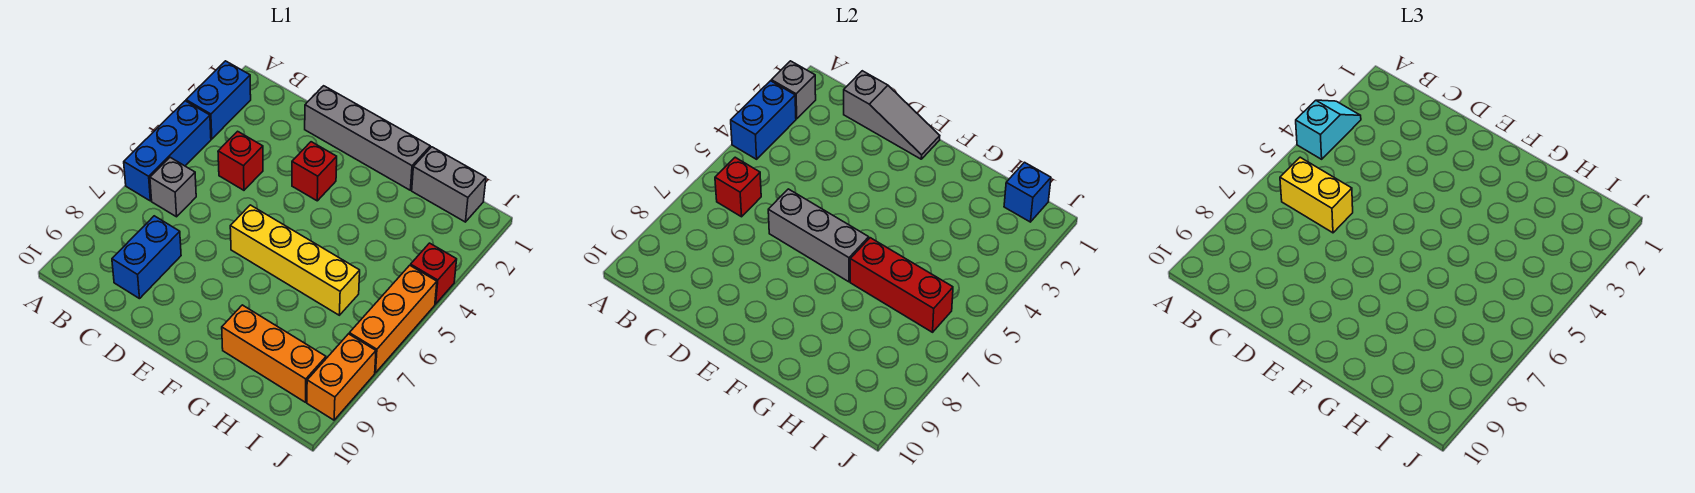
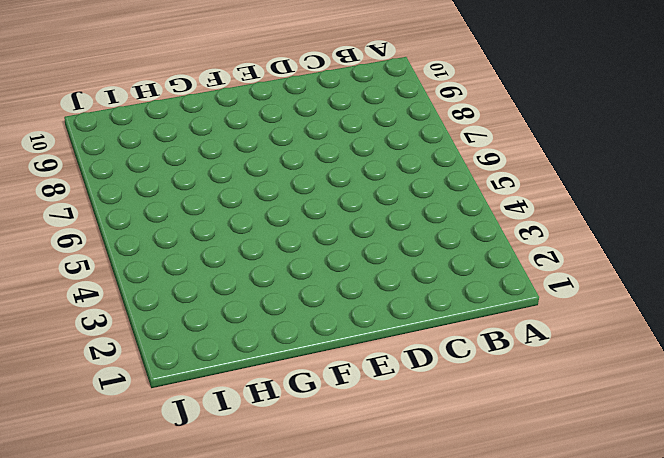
none -> blue 1x2 brick [186,61,251,139]
none -> blue 1x3 brick [124,101,211,201]
none -> grey 1x1 brick [150,157,196,217]

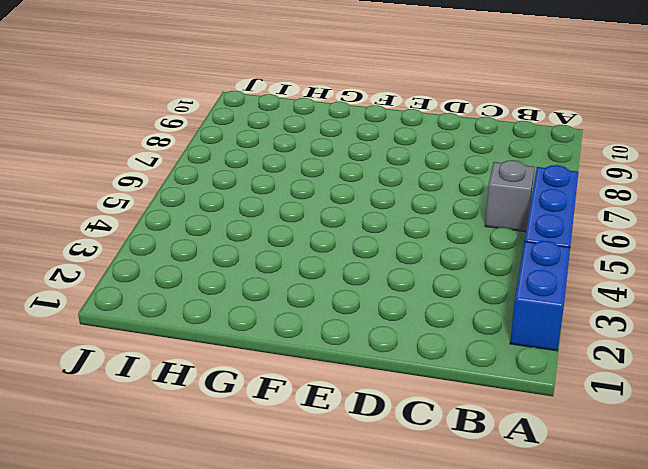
none -> red 1x1 brick [218,131,263,190]
none -> blue 1x2 brick [112,216,181,299]
none -> grey 1x4 brick [305,86,430,190]

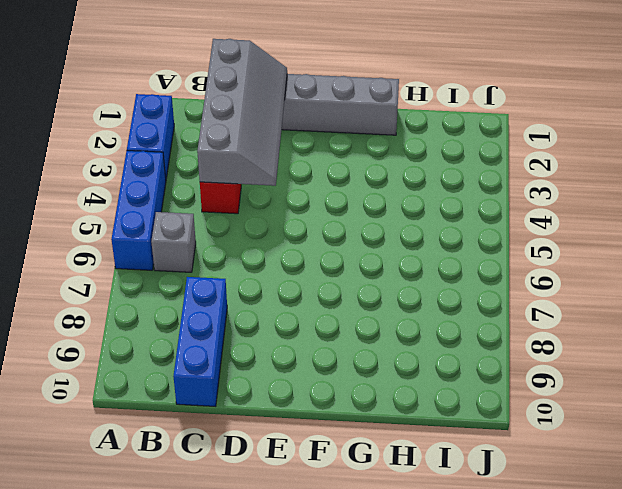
grey 2x4 slope [197,39,287,186] -> grey 1x3 slope [844,71,940,159]
blue 1x3 brick [173,277,227,406] -> blue 1x2 brick [112,216,181,299]
none -> red 1x1 brick [292,142,337,201]
none -> yellow 1x4 brick [230,205,360,315]
none -> orange 1x3 brick [222,305,326,402]

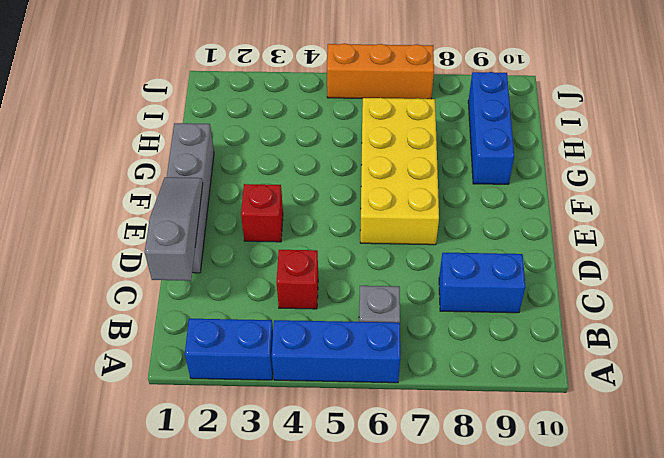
yellow 2x4 brick [360,98,439,245] -> yellow 1x4 brick [230,205,360,315]
blue 1x3 brick [468,72,514,184] -> orange 1x3 brick [222,305,326,402]
none -> grey 1x2 brick [412,147,486,222]
none -> red 1x1 brick [411,243,457,304]
none -> orange 1x2 brick [307,334,376,420]

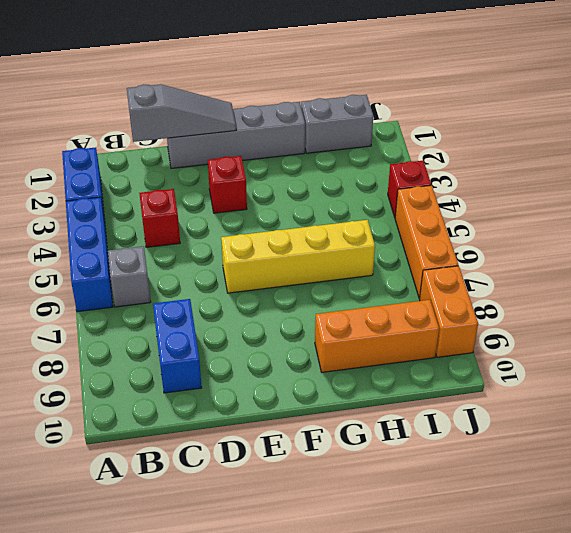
none -> grey 1x1 brick [771,61,816,119]
none -> blue 1x2 brick [731,81,796,159]
none -> red 1x1 brick [715,157,761,217]

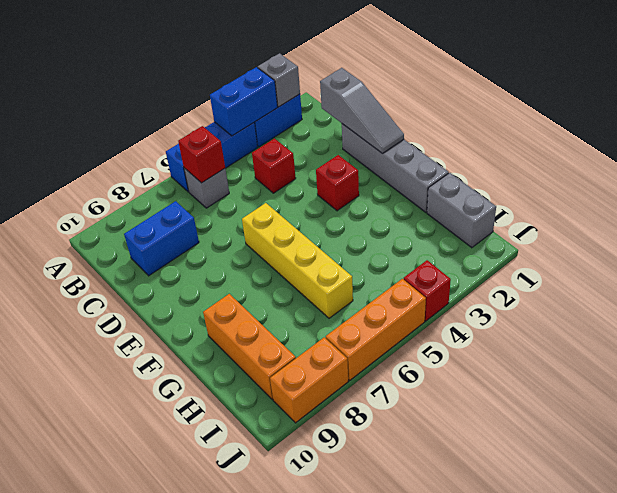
none -> grey 1x3 brick [768,189,869,282]
none -> red 1x3 brick [850,238,953,332]
none -> blue 1x1 brick [1004,162,1051,222]

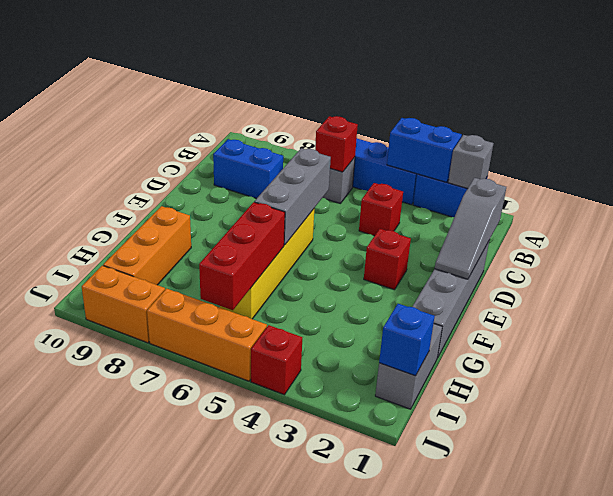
none -> cyan 1x2 slope [1296,100,1361,159]
none -> yellow 1x2 brick [1280,157,1353,233]

